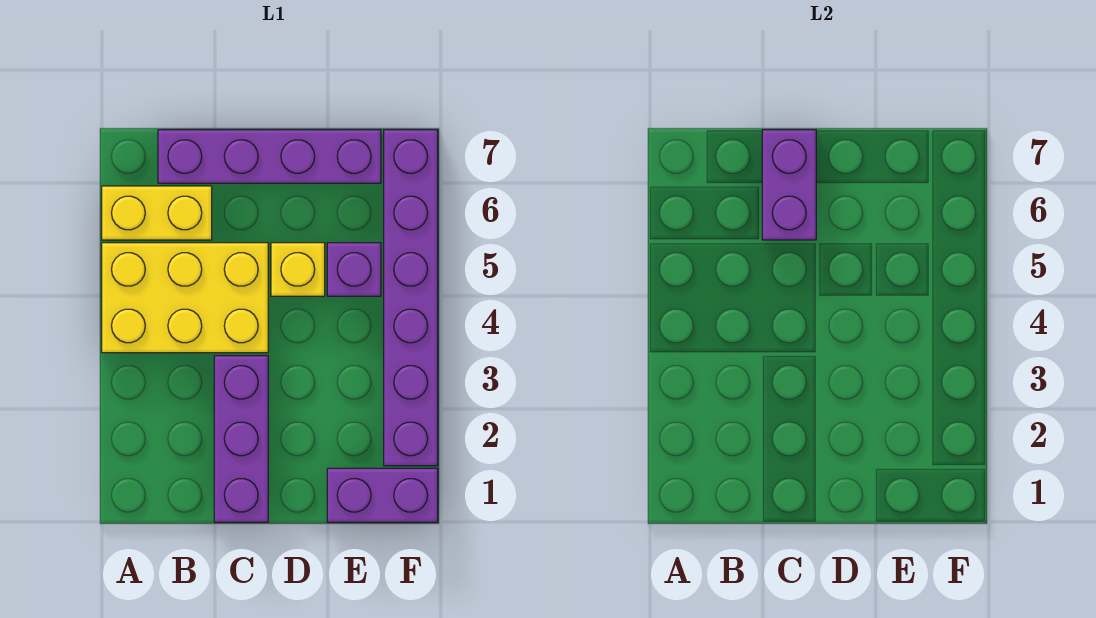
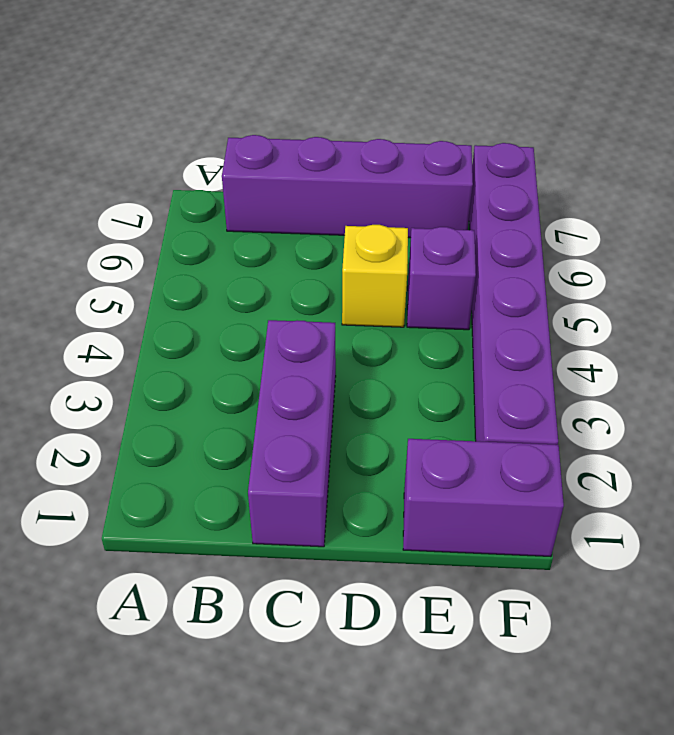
none -> yellow 2x3 brick [102,243,268,353]
none -> yellow 1x2 brick [102,186,212,240]

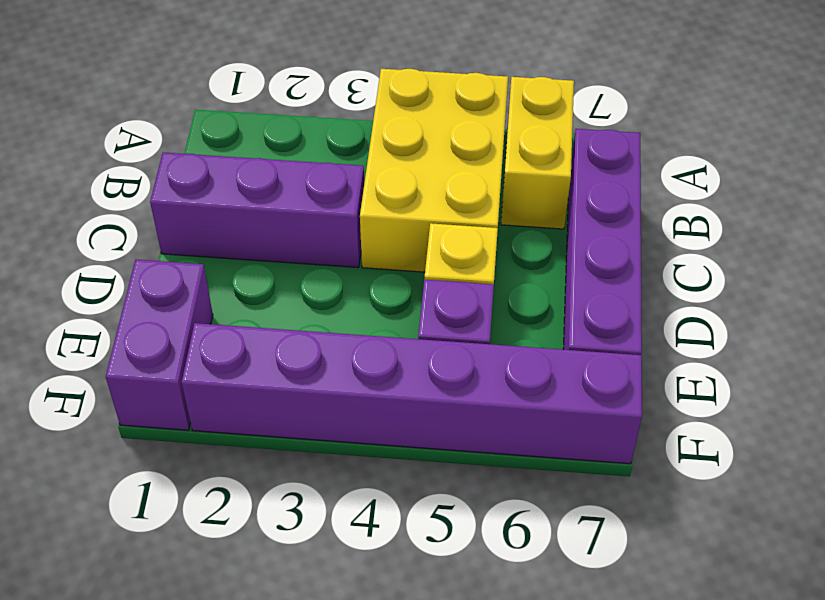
none -> purple 1x2 brick [762,130,816,240]

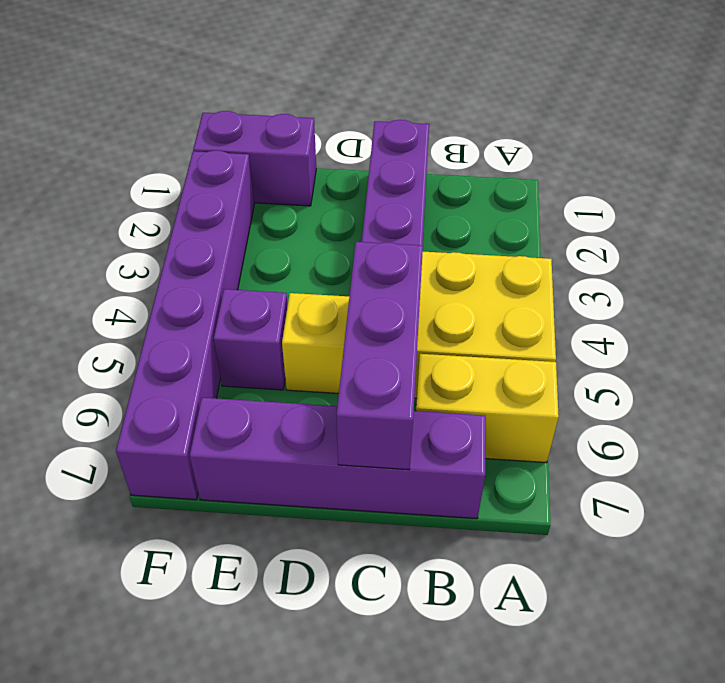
purple 1x3 brick [337,242,423,470] -> purple 1x2 brick [762,130,816,240]

